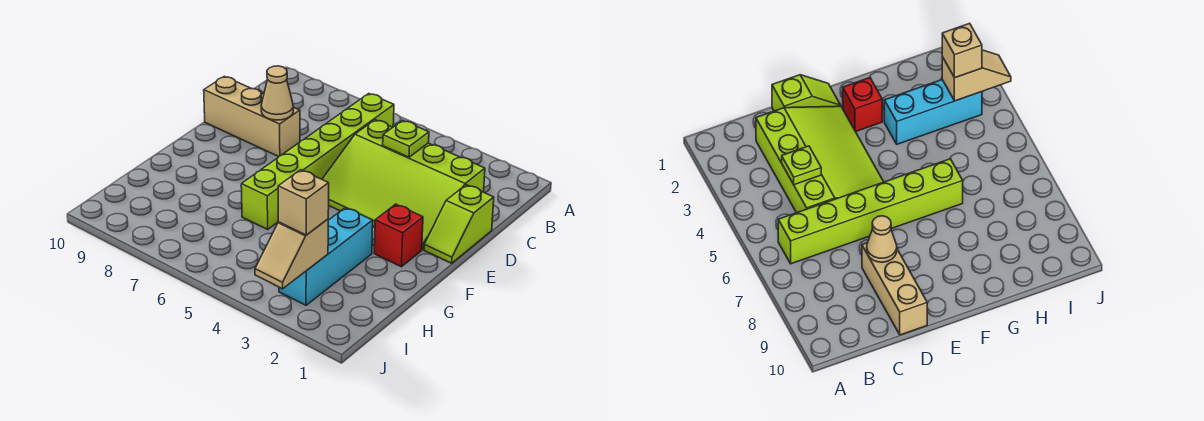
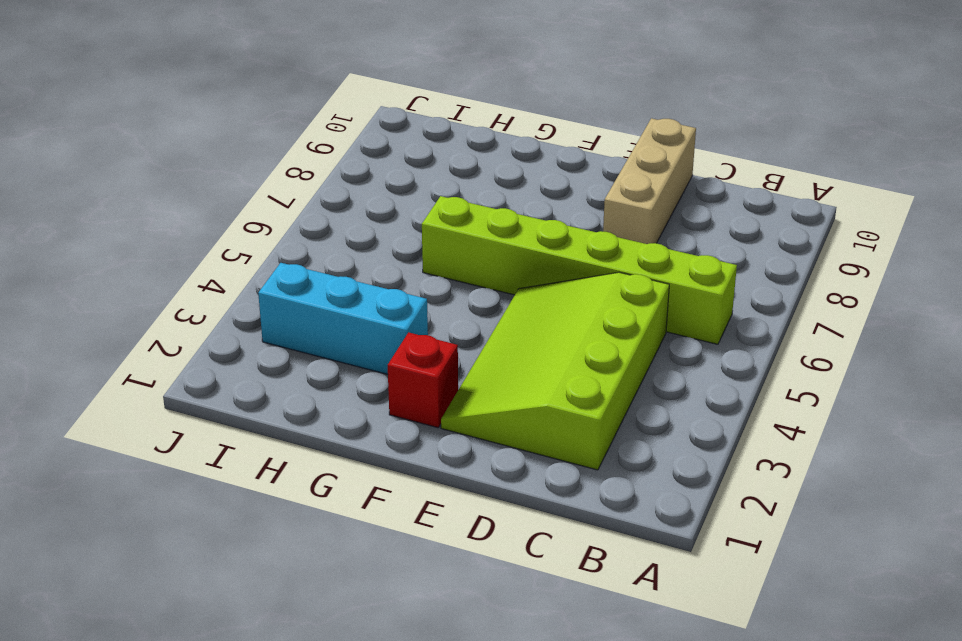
none -> lime 1x2 slope [424,185,494,263]
none -> lime 1x1 plate [383,120,429,157]

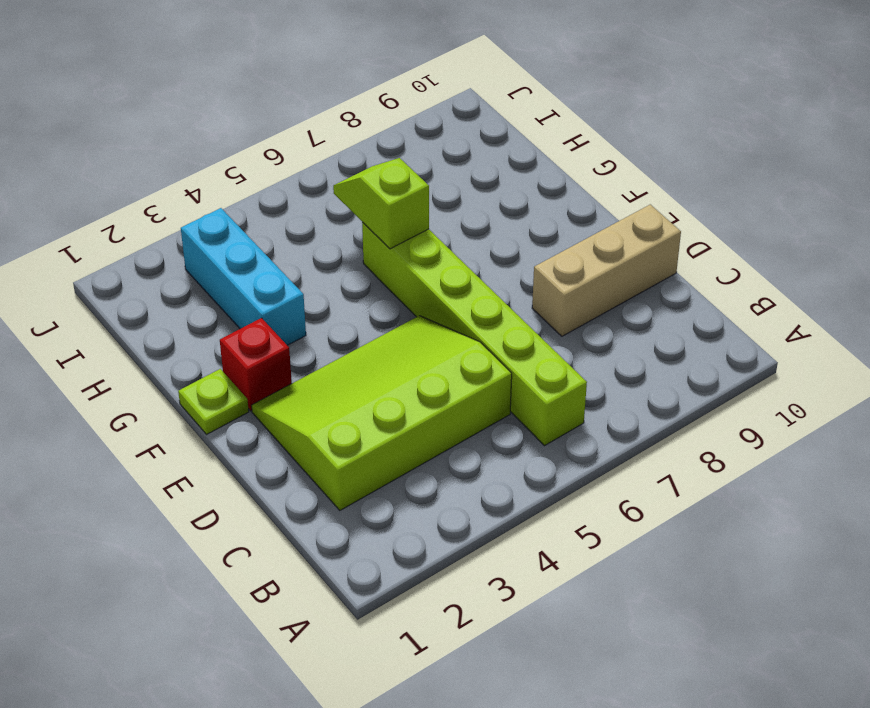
lime 1x1 plate [178,369,249,435] -> lime 1x1 plate moved to [383,120,429,157]
lime 1x2 slope [333,158,429,249] -> lime 1x2 slope moved to [424,185,494,263]
none -> tan 1x1 cone [261,66,293,120]
none -> tan 1x2 slope [255,219,328,289]

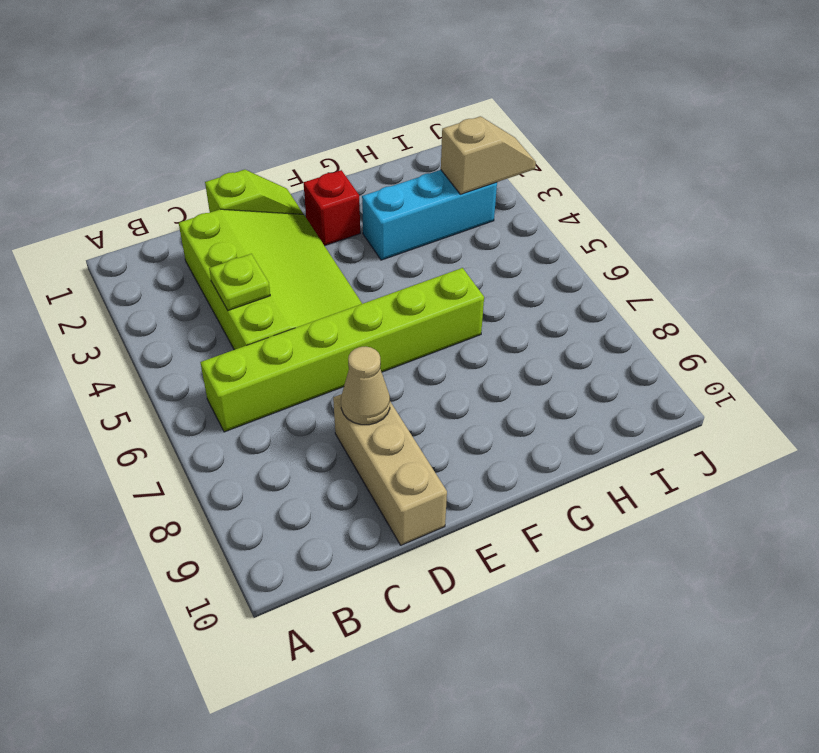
none -> tan 1x1 brick [278,170,329,235]

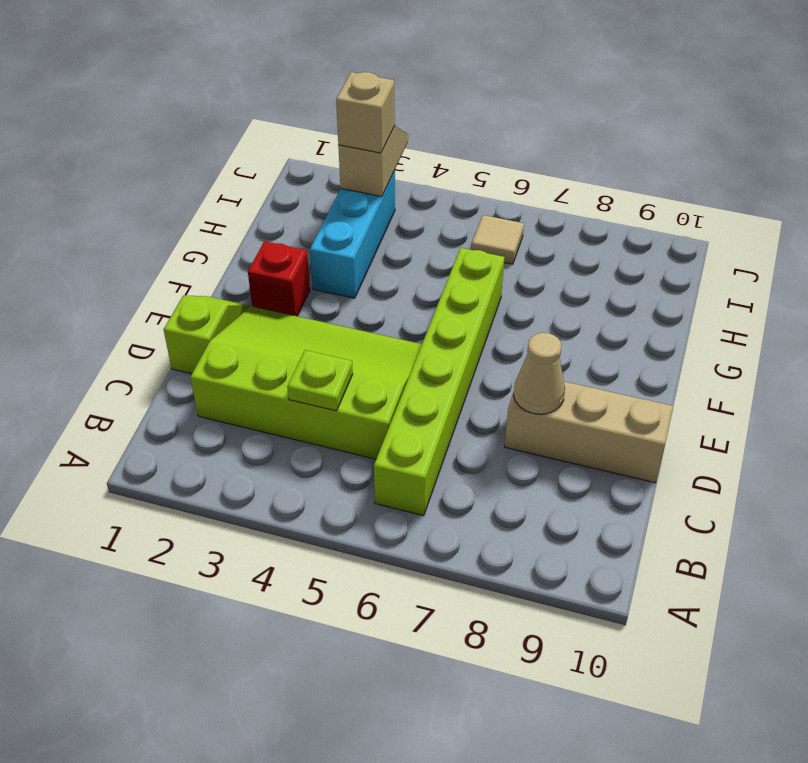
tan 1x1 tile [471,215,524,264] -> none

